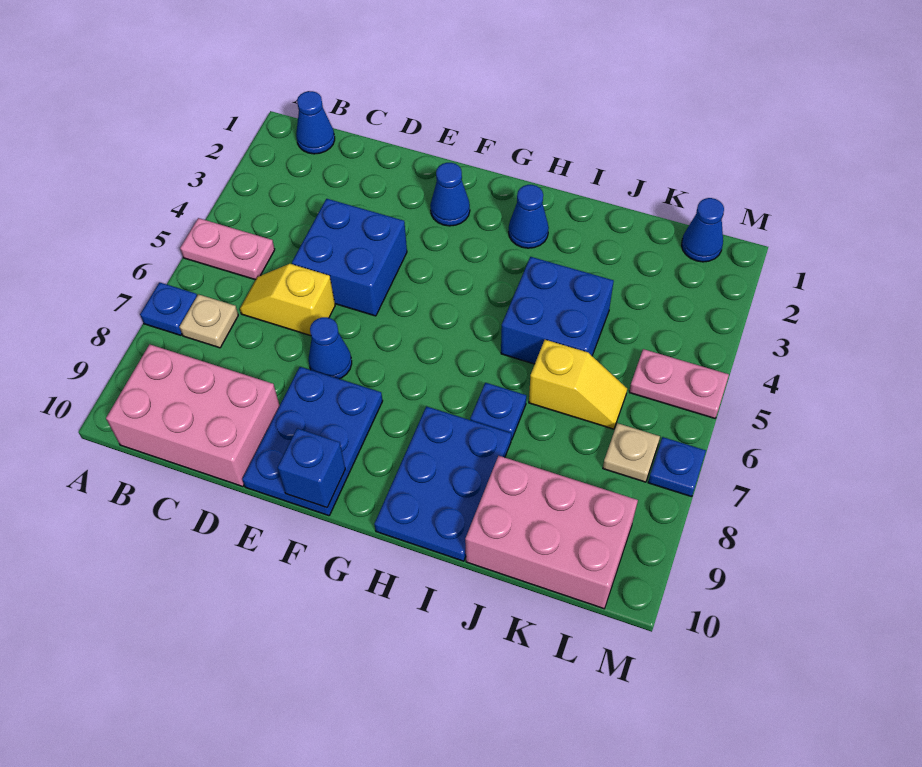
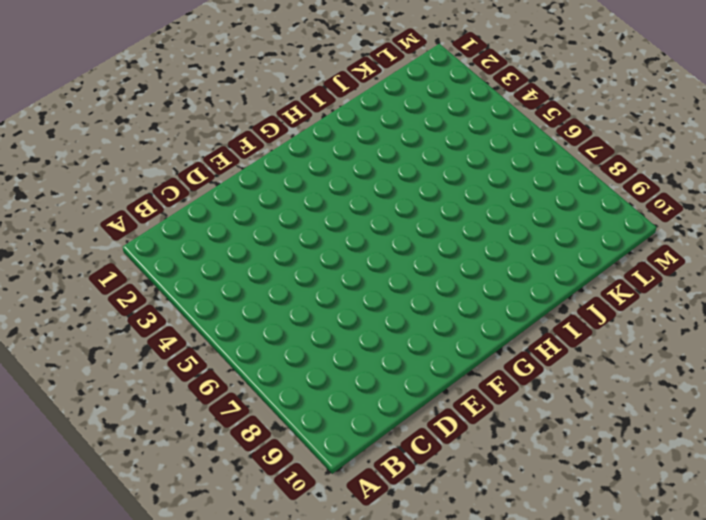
none -> pink 1x2 plate [180,218,275,280]
none -> blue 1x1 plate [140,282,197,335]
none -> blue 1x1 cone [296,91,335,154]

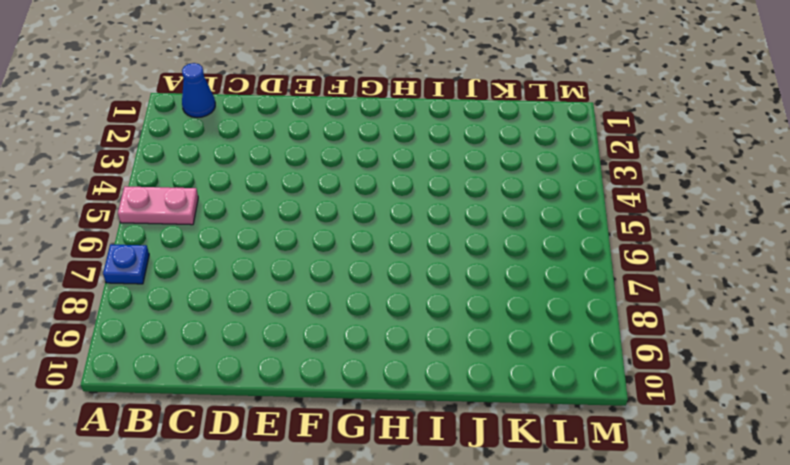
none -> tan 1x1 plate [179,294,238,348]
none -> pink 2x3 brick [106,344,280,487]
none -> yellow 1x2 slope [240,264,335,336]

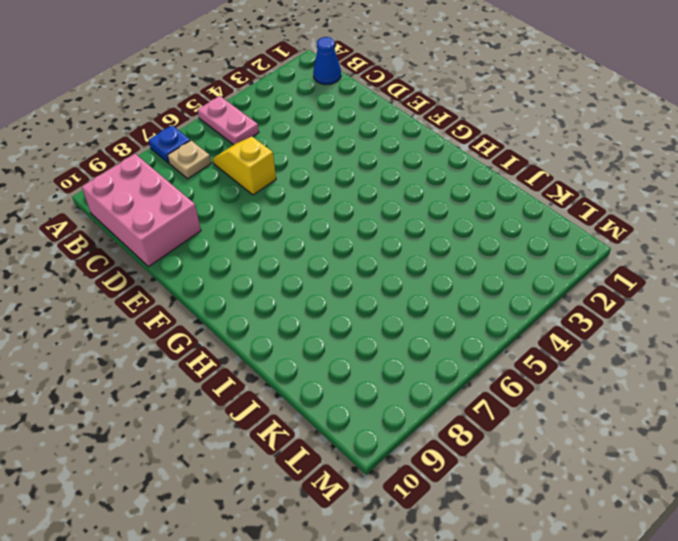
none -> blue 2x2 brick [292,199,407,316]
none -> blue 1x1 cone [309,317,352,379]
none -> blue 2x3 plate [242,367,383,516]

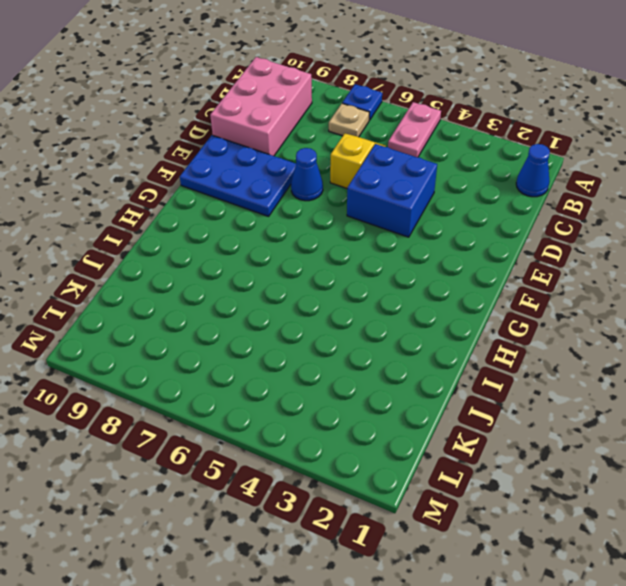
none -> blue 1x1 cone [430,163,470,226]
none -> blue 1x1 cone [509,185,549,248]
none -> blue 2x3 plate [374,406,511,561]

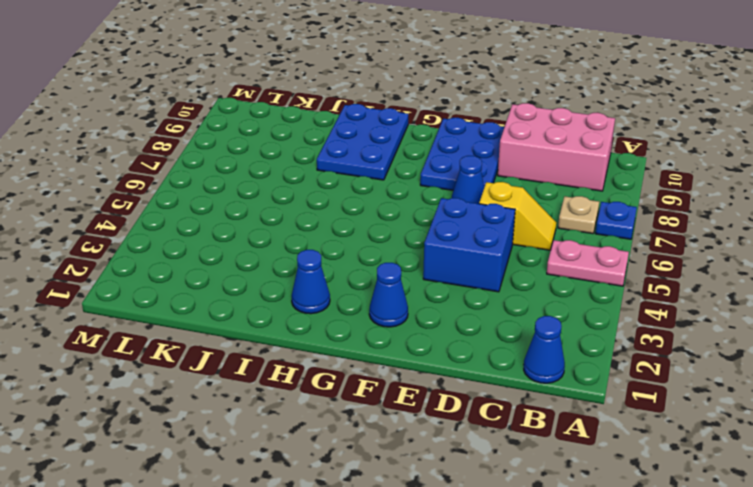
none -> blue 2x2 brick [501,257,614,364]
none -> blue 1x1 plate [470,383,526,440]
none -> yellow 1x2 slope [529,340,627,429]

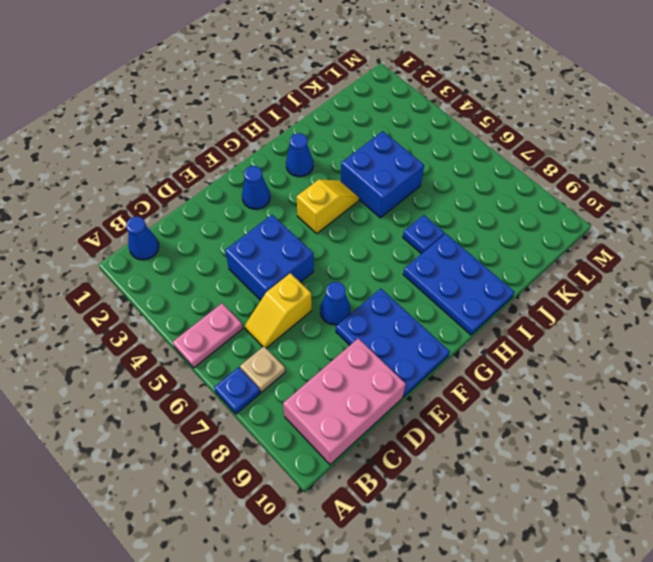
yellow 1x2 slope [297,179,359,233] -> yellow 1x2 slope moved to [529,340,627,429]
none -> pink 2x3 brick [465,456,638,609]
none -> blue 1x1 cone [682,198,724,262]
none -> pink 1x2 plate [629,349,729,418]

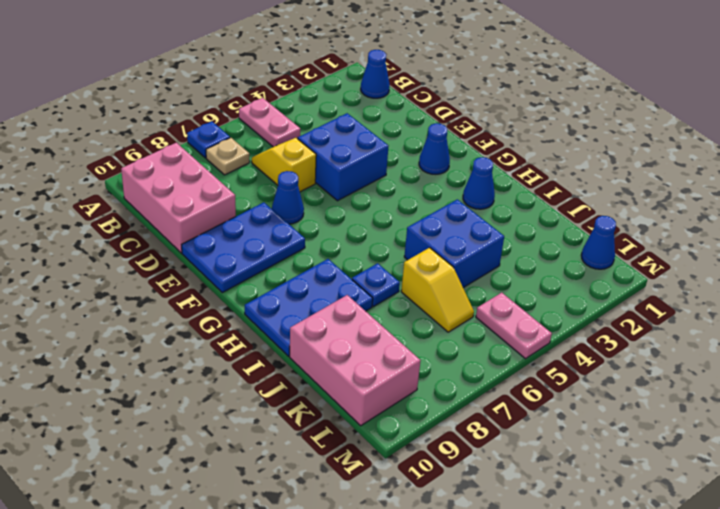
none -> tan 1x1 plate [603,423,660,482]
none -> blue 1x1 plate [648,437,706,497]
none -> blue 1x1 brick [277,428,345,508]

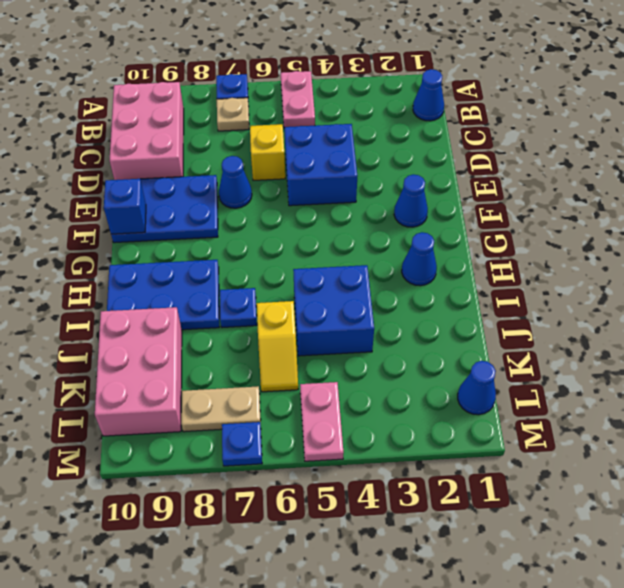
tan 1x2 plate [181,386,261,432] -> tan 1x1 plate [603,423,660,482]

